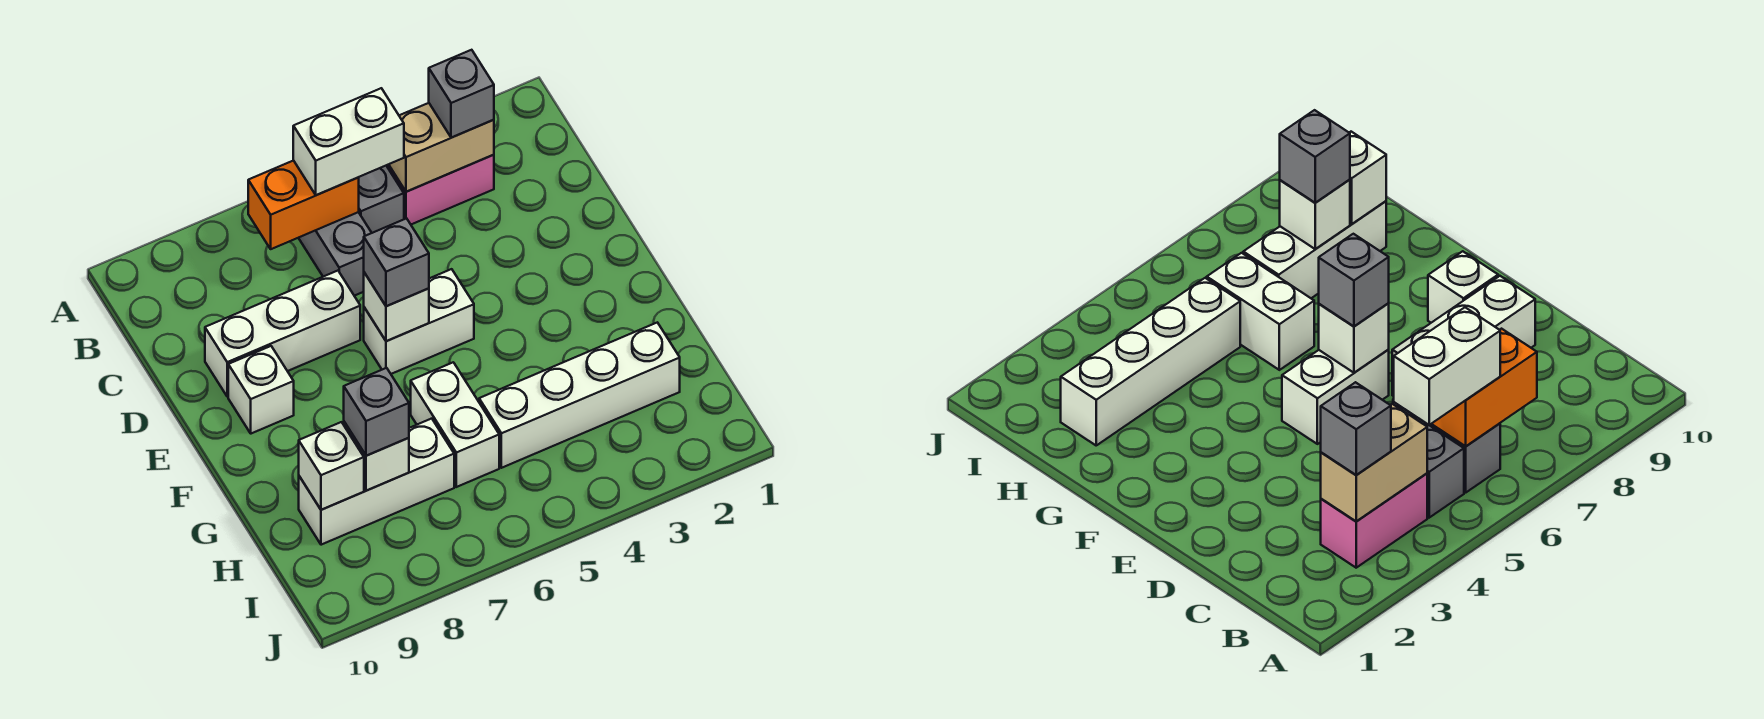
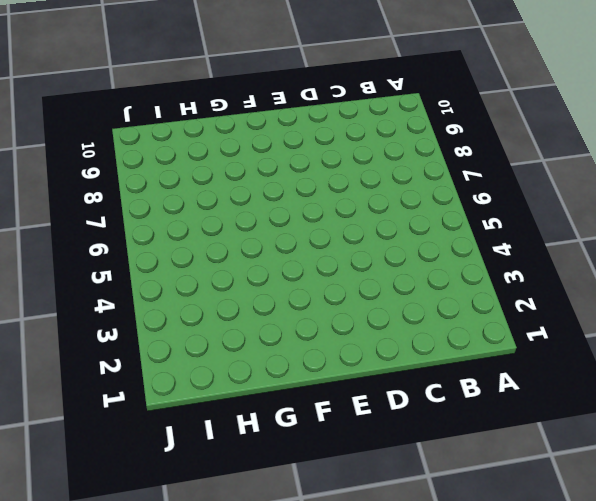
none -> pink 1x2 brick [386,155,494,224]
none -> grey 1x1 brick [359,166,404,233]
none -> grey 1x2 brick [299,212,371,296]

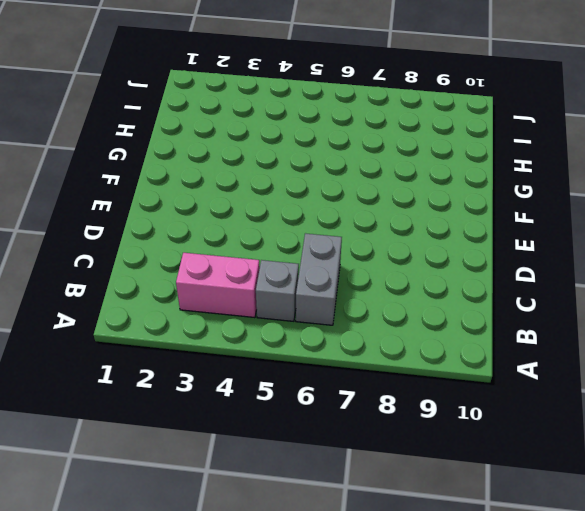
none -> white 1x3 brick [205,271,360,397]
none -> white 1x2 brick [364,269,474,374]
none -> white 1x1 brick [228,346,294,434]

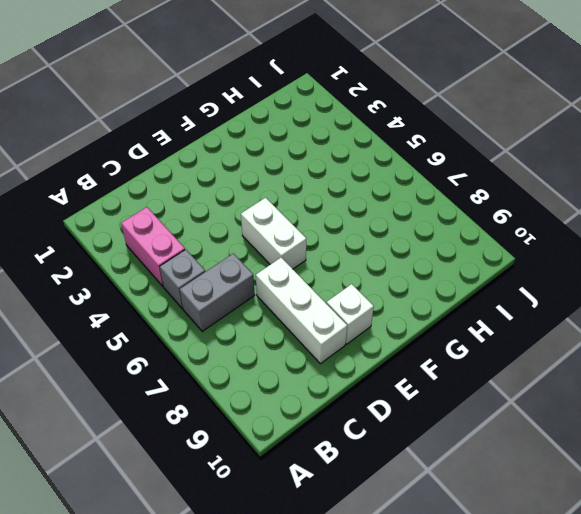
none -> white 1x2 brick [411,362,499,487]
none -> white 1x4 brick [479,322,680,468]
none -> white 1x3 brick [299,419,454,545]

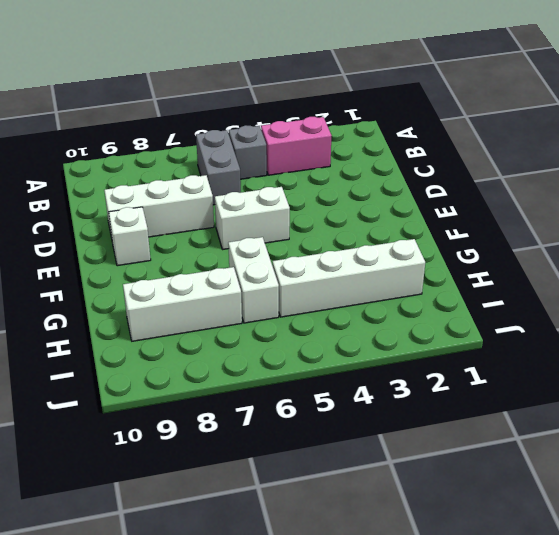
none -> tan 1x2 brick [389,103,494,192]
none -> orange 1x2 brick [248,160,359,249]
none -> white 1x1 brick [364,273,429,341]

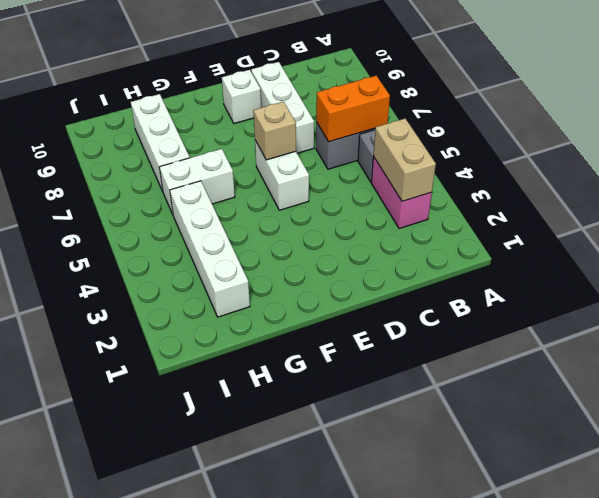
orange 1x2 brick [316,76,390,142] -> orange 1x2 brick turned to [248,160,359,249]
tan 1x1 brick [253,102,296,160] -> white 1x1 brick [364,273,429,341]
none -> white 1x1 brick [343,422,409,491]
none -> white 1x1 brick [299,422,364,510]
none -> grey 1x1 brick [429,50,494,138]

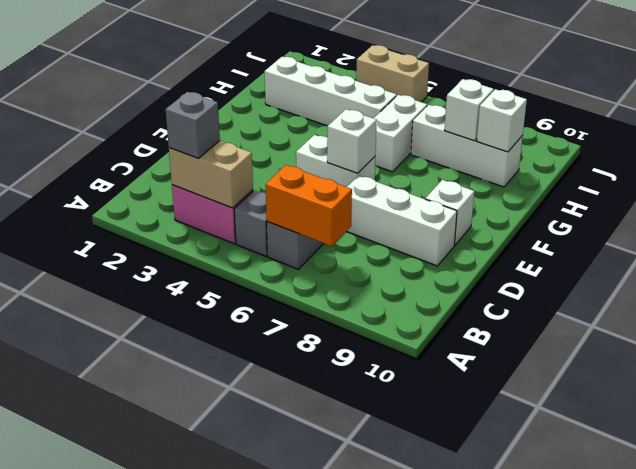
tan 1x2 brick [356,45,429,102] -> none
none -> white 1x2 brick [293,88,404,195]
none -> grey 1x1 brick [364,218,429,306]
none -> grey 1x1 brick [344,368,409,456]

